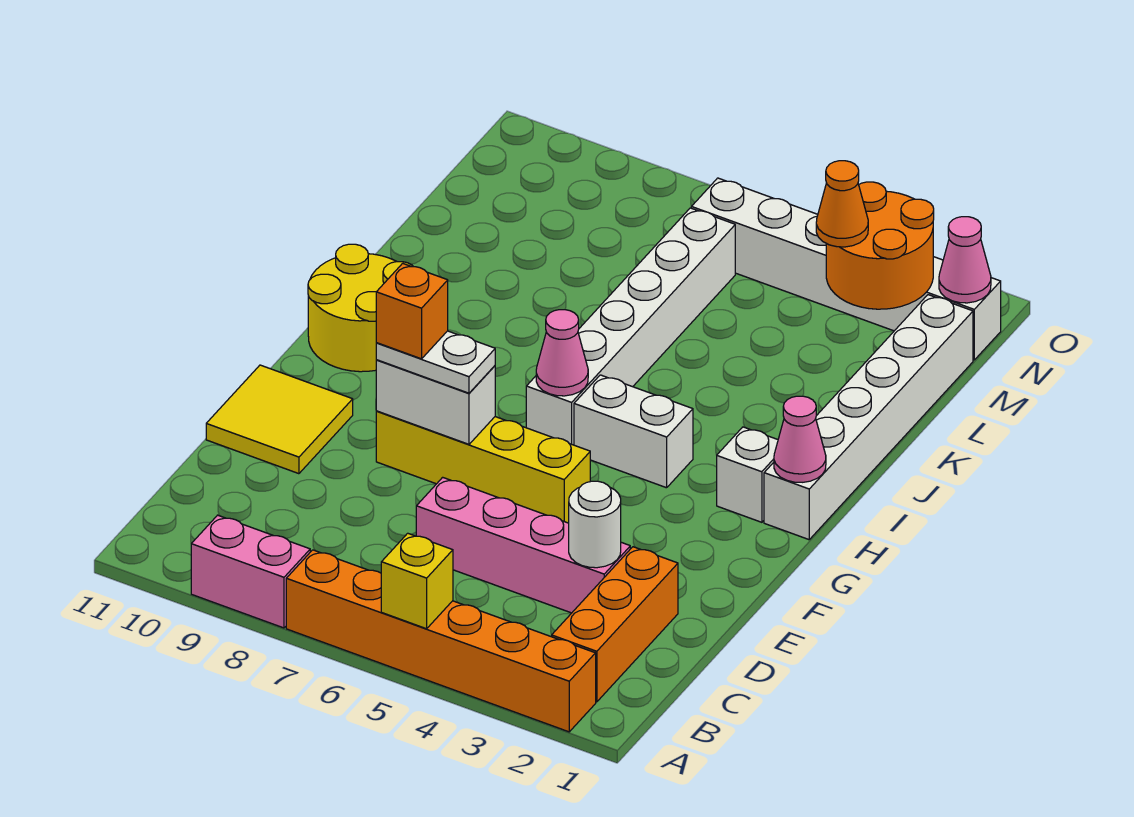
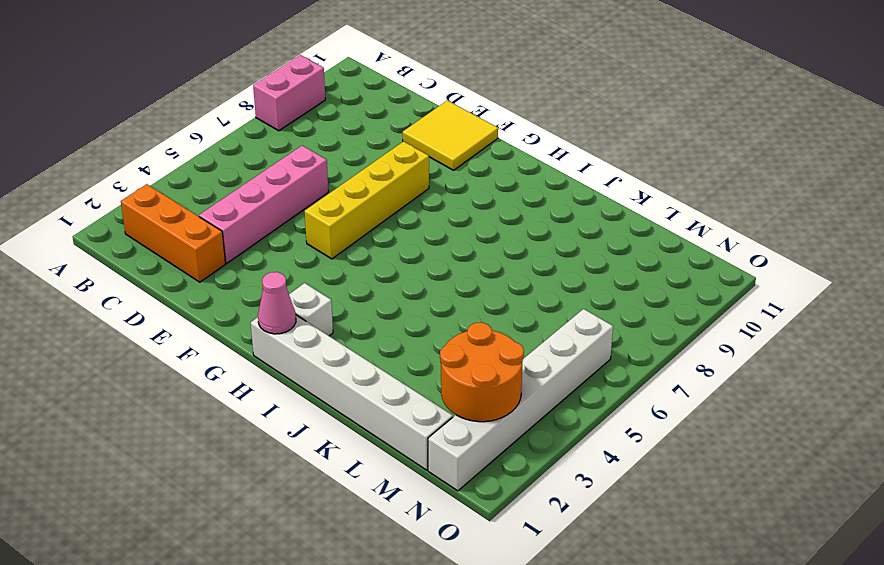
none -> orange 1x6 brick [286,550,596,732]
none -> white 1x2 brick [574,375,693,488]
none -> white 1x6 brick [526,208,735,445]

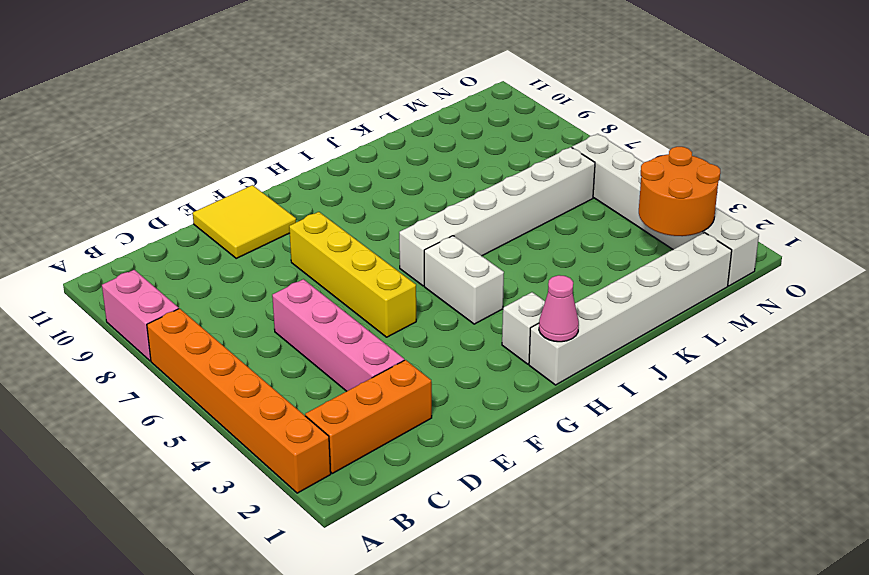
none -> yellow 2x2 round brick [308,244,413,372]
none -> yellow 1x1 brick [381,533,453,629]
none -> white 1x1 round brick [569,481,621,568]

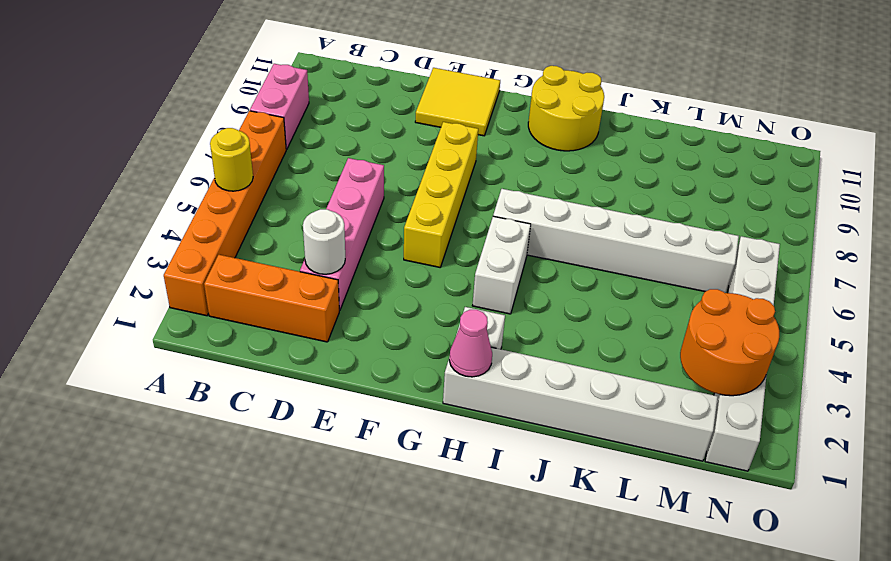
yellow 1x1 round brick [210,128,253,191] -> yellow 1x1 brick [381,533,453,629]
none -> white 1x2 brick [376,360,495,444]
none -> pink 1x1 cone [536,310,588,396]
none -> pink 1x1 cone [939,217,991,303]

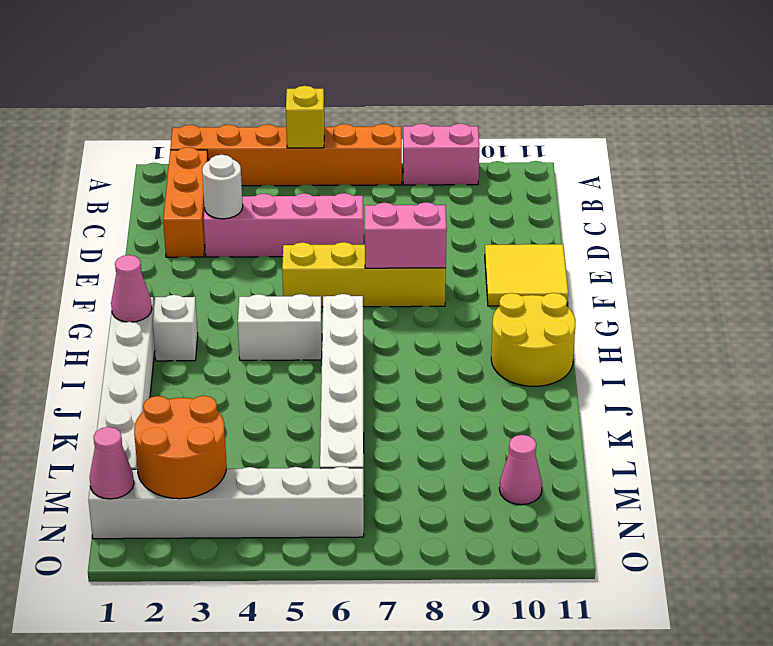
pink 1x2 brick [365,202,447,268] -> white 1x2 brick [376,360,495,444]
pink 1x1 cone [499,435,542,505] -> pink 1x1 cone moved to [536,310,588,396]
none -> white 1x2 plate [376,331,495,393]
none -> orange 1x1 cone [816,161,868,247]
none -> orange 1x1 brick [376,263,448,359]

